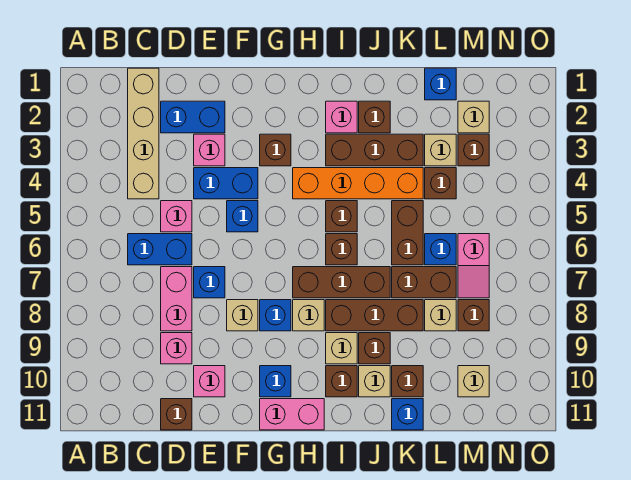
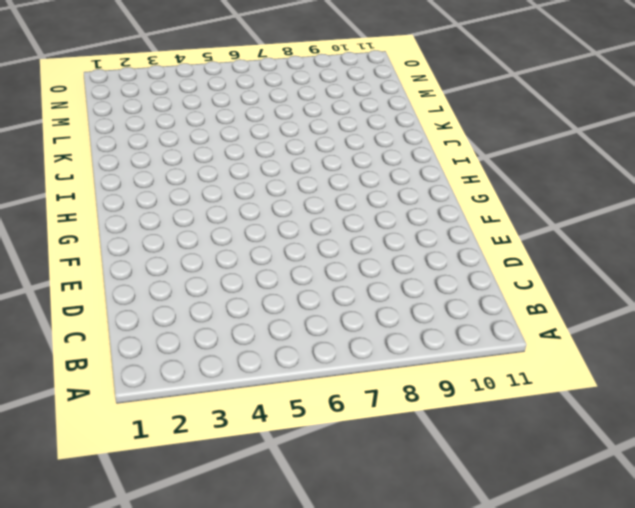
none -> tan 1x4 brick [128,68,159,199]
none -> blue 1x2 brick [128,234,192,265]
none -> blue 1x2 brick [161,101,225,133]
none -> pink 1x1 brick [161,201,192,232]

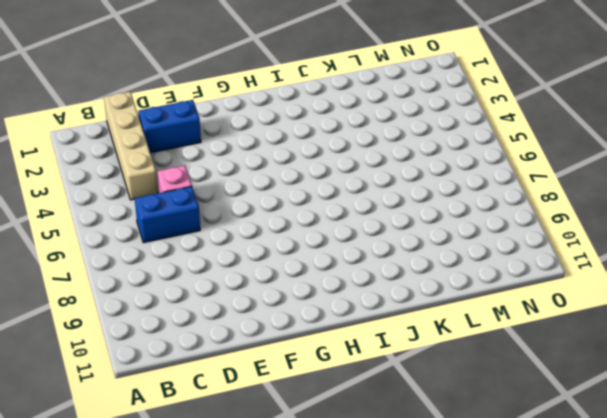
none -> pink 1x2 brick [161,267,192,331]
none -> pink 1x1 brick [161,333,192,364]
none -> brown 1x1 brick [161,399,192,430]
none -> pink 1x1 brick [194,134,225,166]

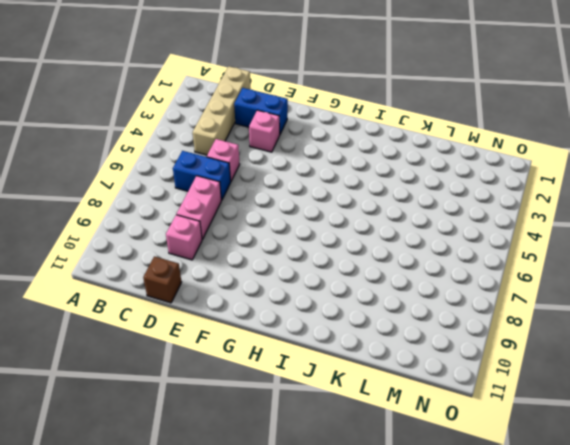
none -> blue 1x2 brick [194,168,258,199]
none -> blue 1x1 brick [194,267,225,298]
none -> pink 1x1 brick [194,366,225,397]
none -> blue 1x1 brick [227,201,258,232]

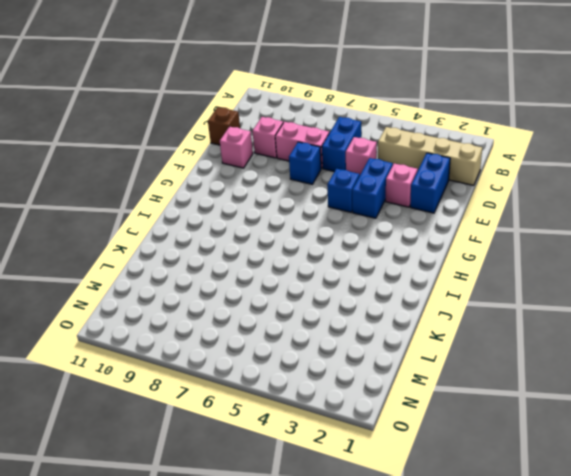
none -> tan 1x1 brick [227,300,258,331]
none -> brown 1x1 brick [260,134,291,166]
none -> blue 1x1 brick [260,300,291,331]
none -> blue 1x1 brick [260,366,291,397]

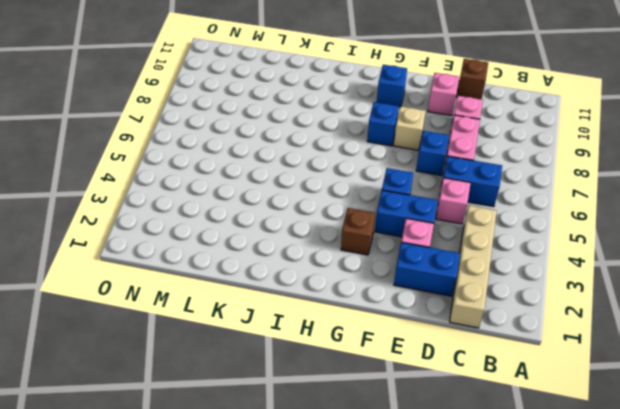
none -> pink 1x2 brick [260,399,324,430]
none -> orange 1x4 brick [293,168,423,199]
none -> brown 1x3 brick [293,267,390,298]
none -> tan 1x1 brick [293,300,324,331]

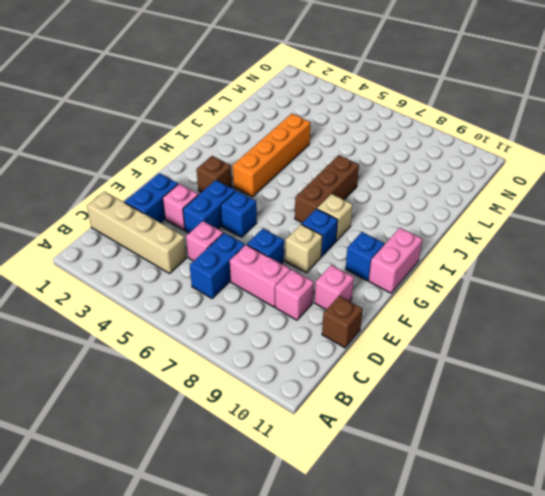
none -> pink 1x1 brick [326,101,357,133]
none -> brown 1x3 brick [326,134,423,166]
none -> brown 1x1 brick [326,201,357,232]
none -> brown 1x1 brick [326,234,357,265]

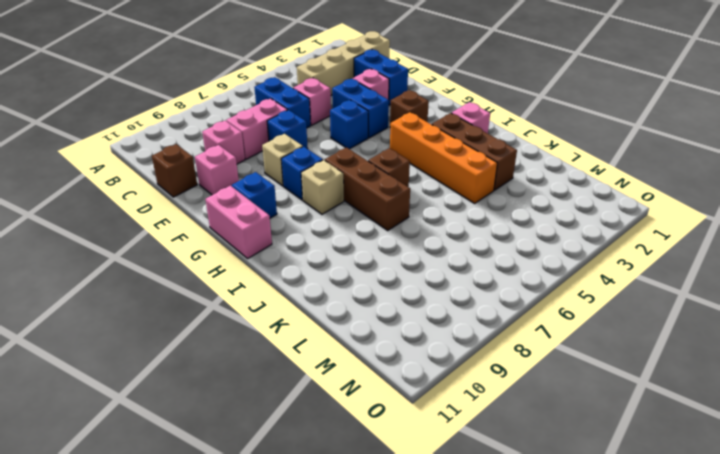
none -> brown 1x1 brick [326,201,357,232]
none -> brown 1x3 brick [326,300,423,331]
none -> tan 1x1 brick [326,333,357,364]
none -> brown 1x1 brick [326,366,357,397]

